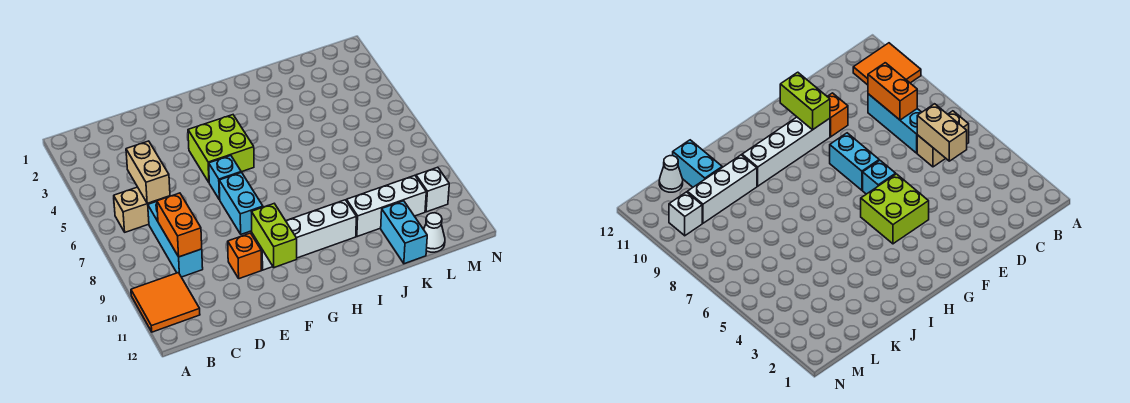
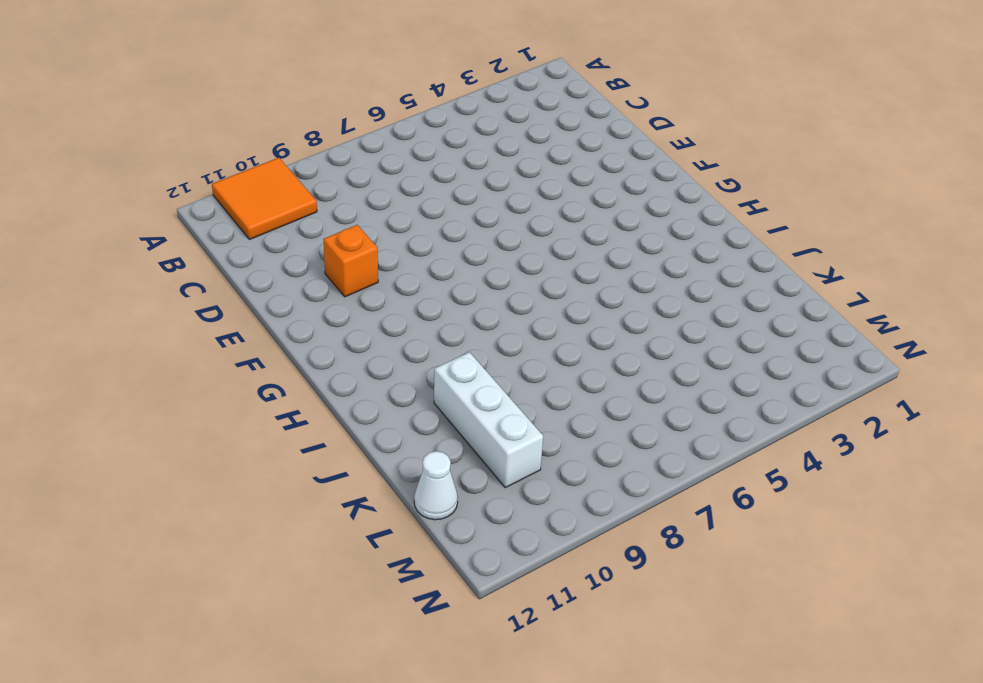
none -> tan 1x2 brick [114,187,170,232]
none -> cyan 1x3 brick [148,202,203,277]
none -> lime 2x2 brick [188,115,254,182]

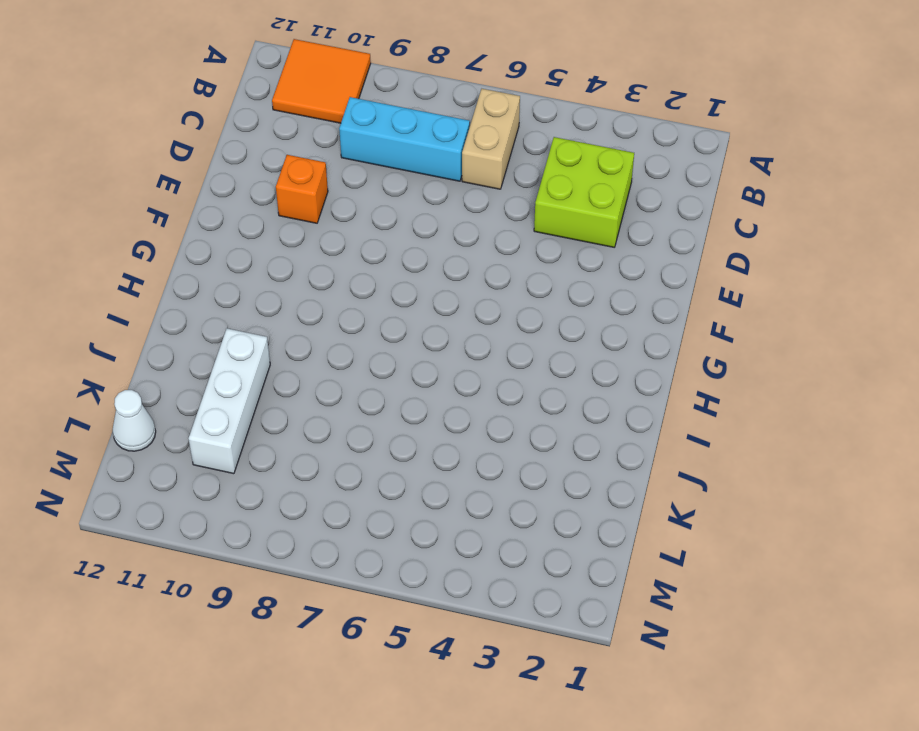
lime 2x2 brick [534,137,634,247] -> lime 2x2 brick moved to [188,115,254,182]
none -> cyan 1x1 brick [209,156,241,200]
none -> cyan 1x2 brick [219,172,263,234]
none -> white 1x4 brick [252,200,356,270]

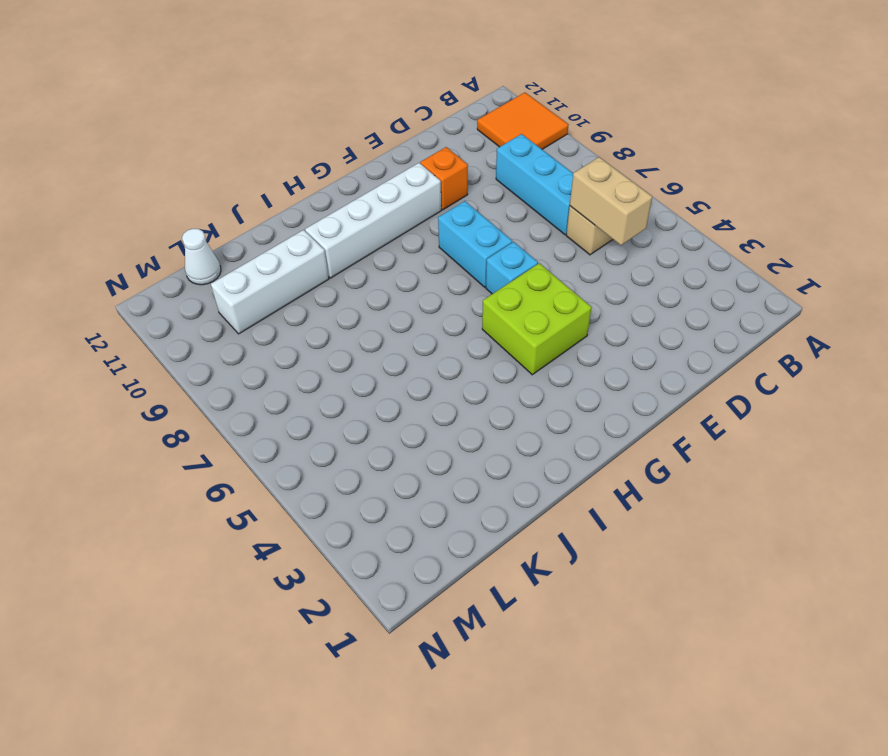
none -> cyan 1x2 brick [381,201,427,264]
none -> white 1x1 brick [416,167,449,212]
none -> orange 1x2 brick [157,193,202,257]

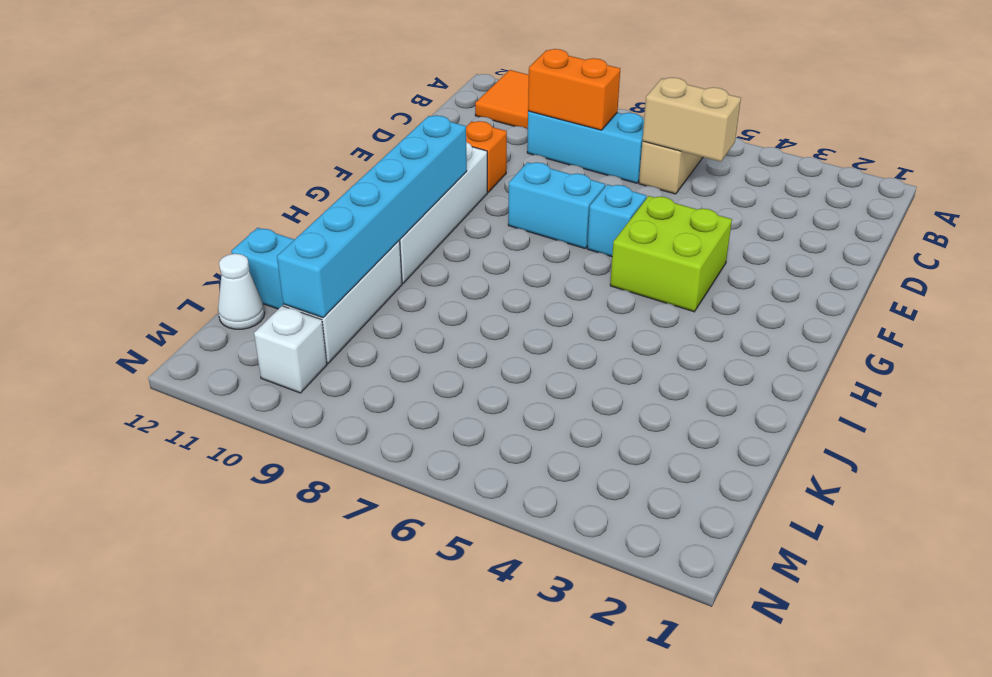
cyan 1x6 brick [277,115,467,318] -> none
none -> lime 1x2 brick [252,204,297,267]

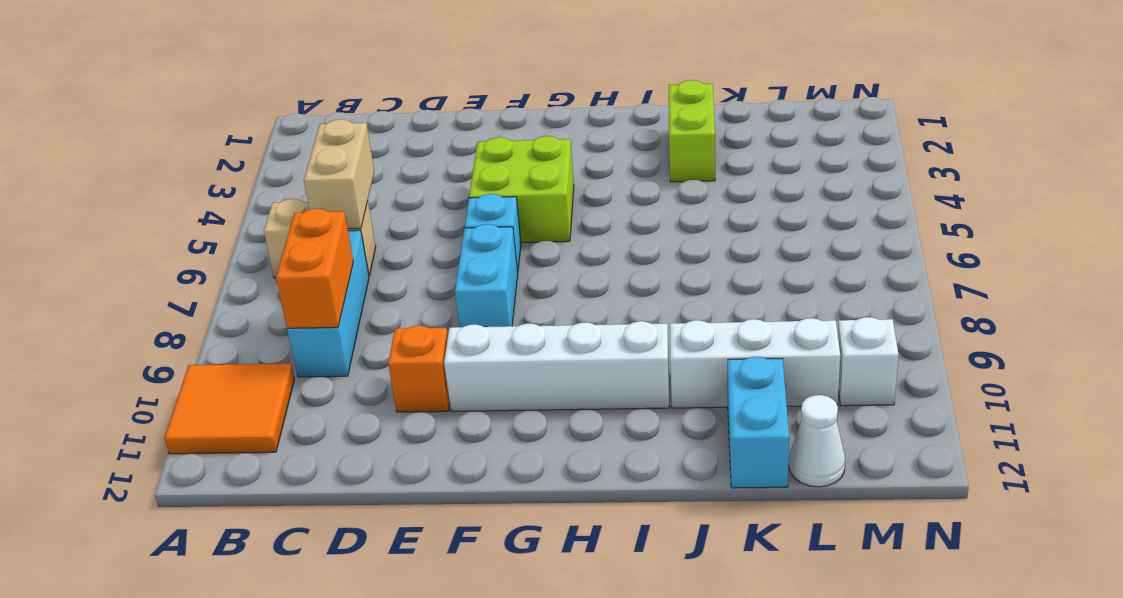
lime 1x2 brick [669,80,715,182] -> lime 1x2 brick moved to [252,204,297,267]

